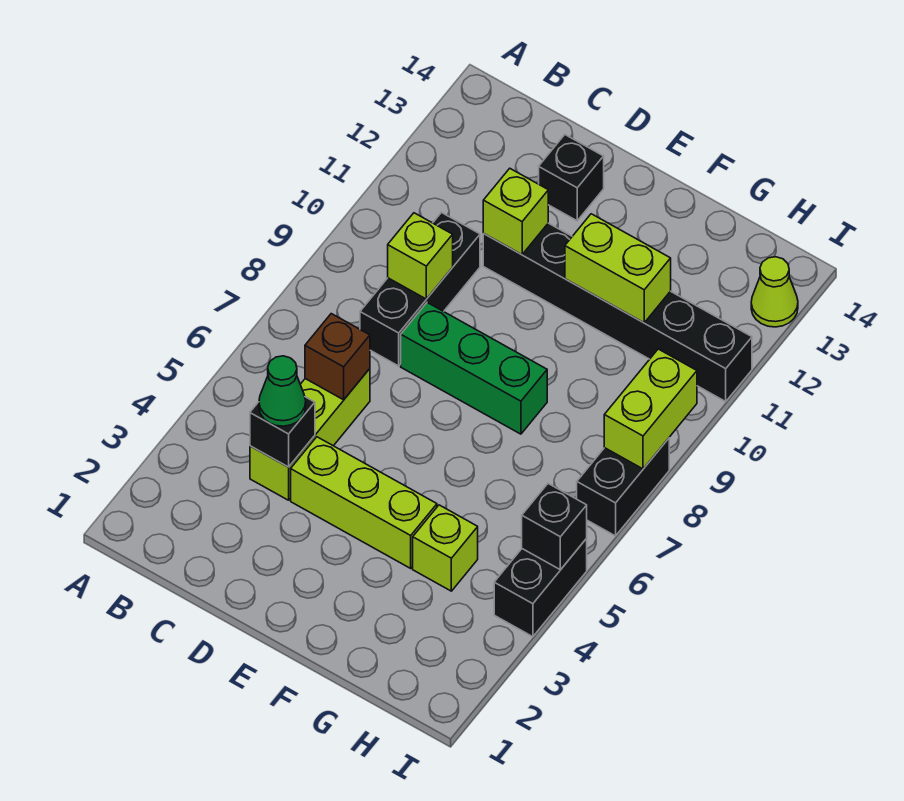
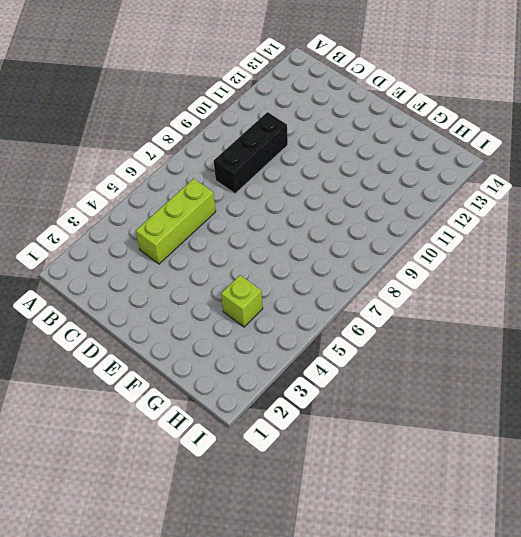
none -> lime 1x3 brick [291,437,437,568]
none -> green 1x3 brick [401,303,547,434]
none -> black 1x6 brick [483,223,752,401]

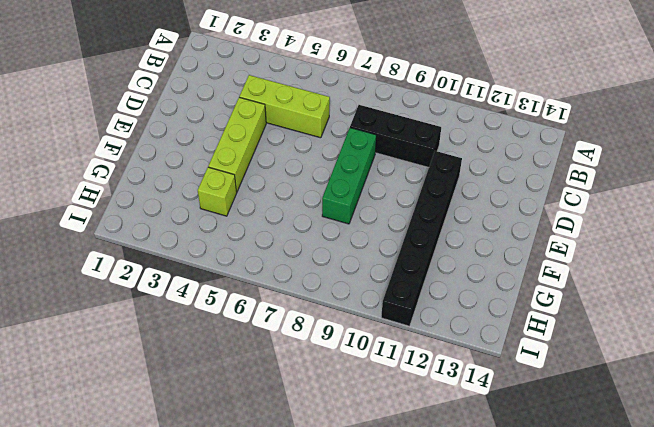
none -> black 1x1 brick [539,135,604,221]
none -> black 1x2 brick [494,539,587,637]
none -> black 1x2 brick [577,438,669,536]

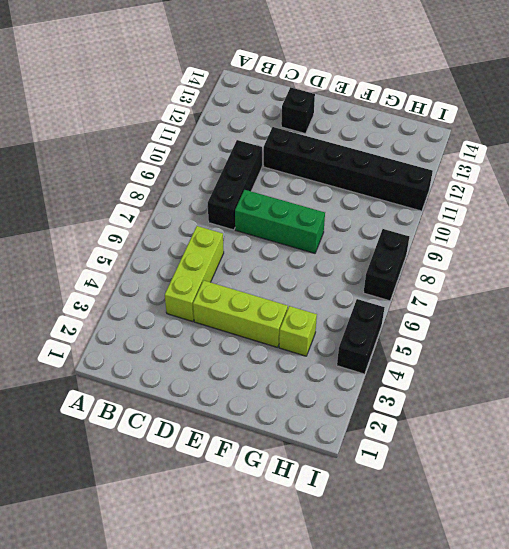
none -> lime 1x1 cone [751,257,798,327]
none -> black 1x1 brick [250,397,315,467]
none -> brown 1x1 brick [305,314,370,400]

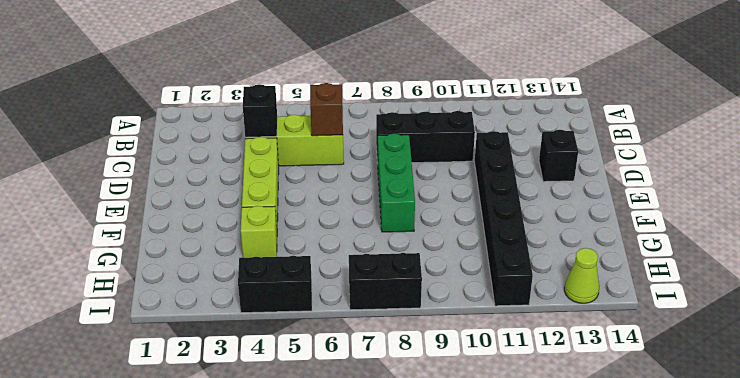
none -> lime 1x1 brick [388,213,453,299]
none -> lime 1x1 brick [483,168,548,255]
none -> lime 1x2 brick [565,214,671,323]

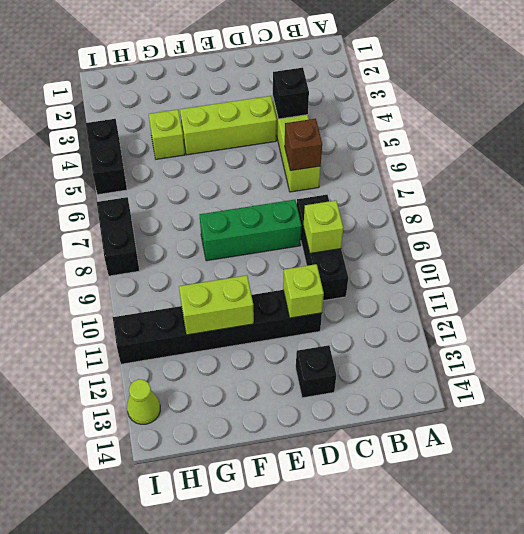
none -> black 1x1 brick [522,484,587,570]
none -> lime 1x2 brick [604,349,697,469]
none -> green 1x1 cone [259,356,306,426]

